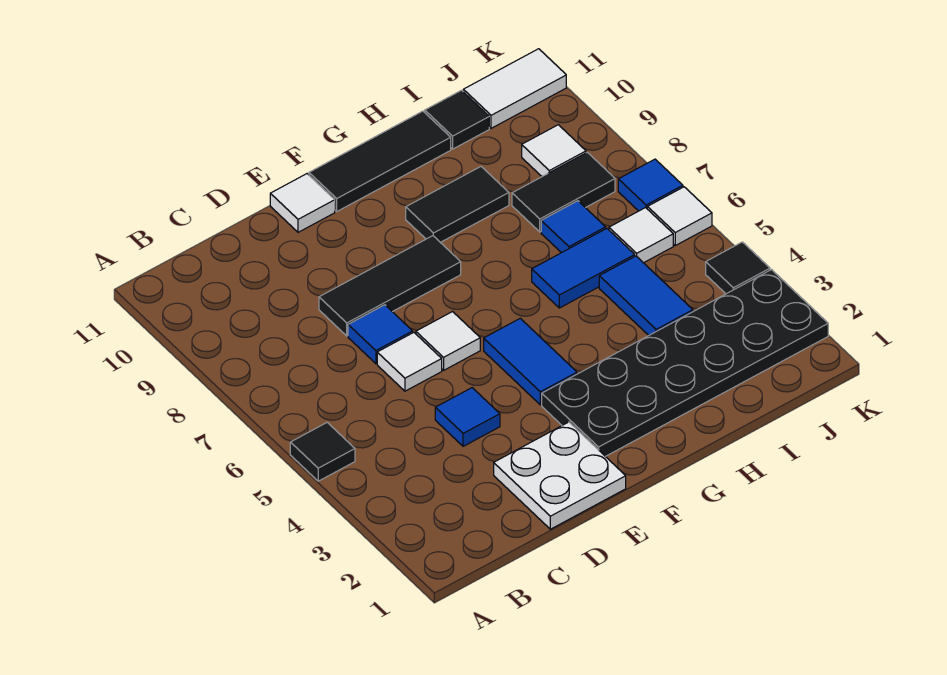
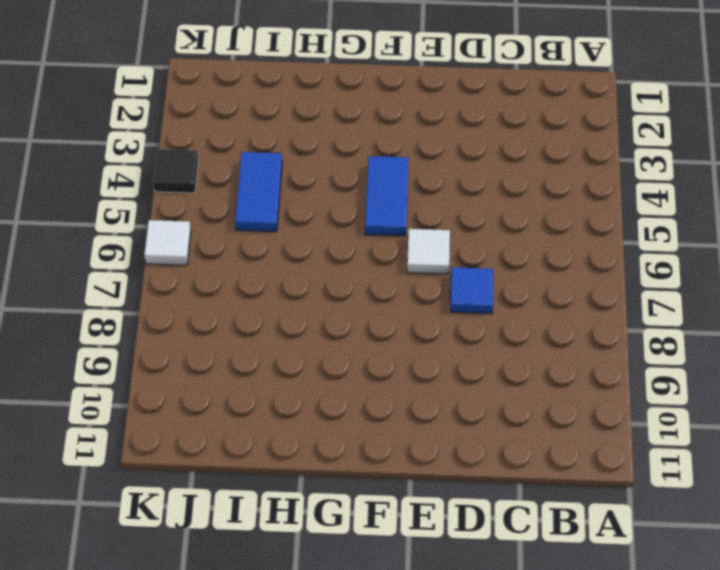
none -> black 1x1 tile [290,422,355,481]
none -> white 2x2 plate [494,422,626,529]
none -> blue 1x1 tile [435,388,500,446]

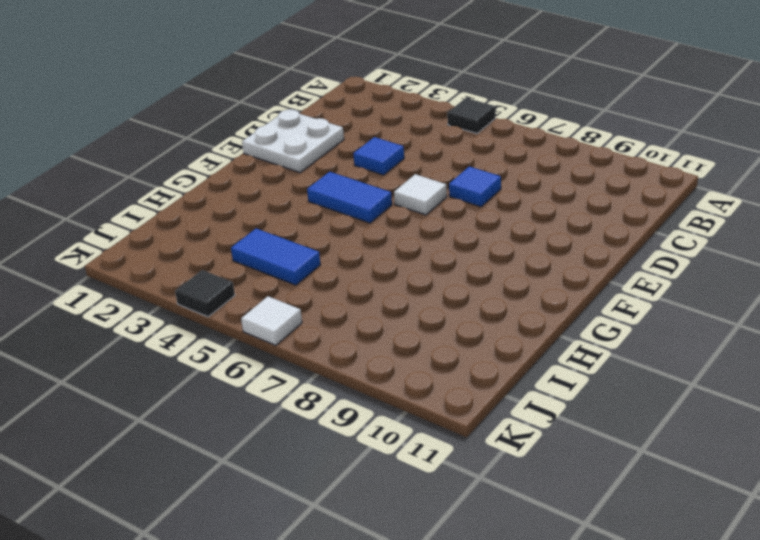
none -> white 1x1 tile [377,333,442,391]
none -> black 1x3 tile [319,236,461,336]
none -> white 1x1 tile [270,174,335,232]

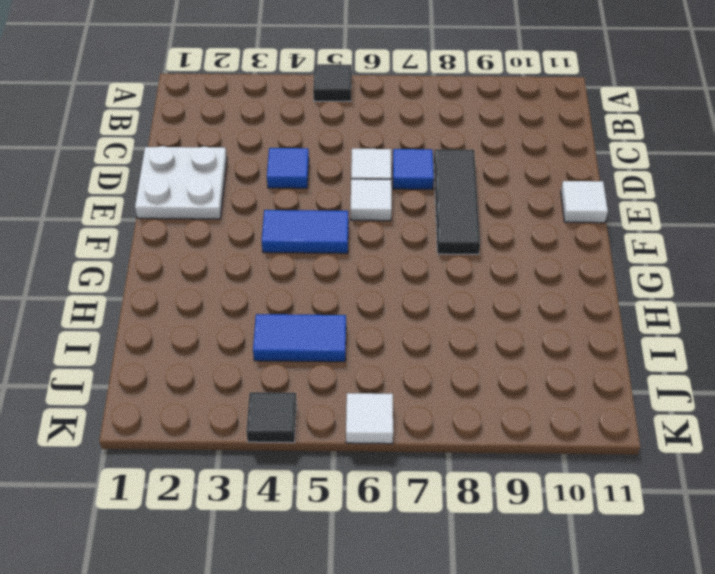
none -> black 2x6 plate [542,270,828,456]
none -> black 1x3 tile [309,111,451,211]
none -> black 1x2 tile [406,167,509,242]

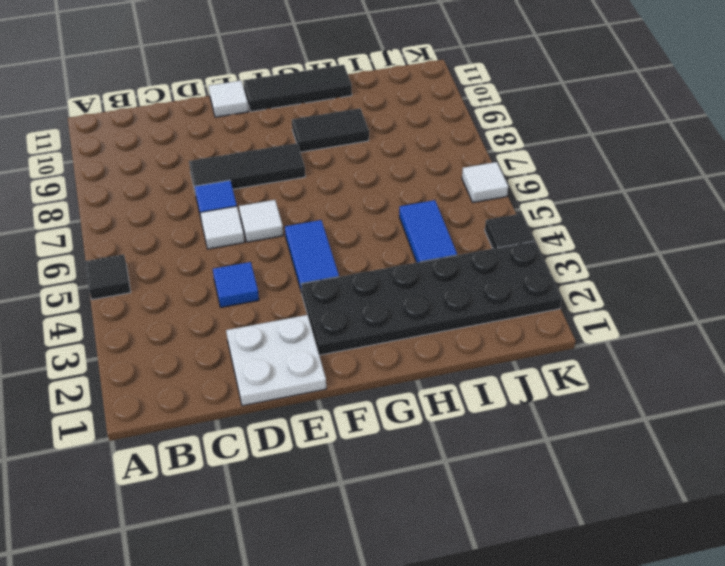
none -> blue 1x2 tile [532,229,635,308]
none -> blue 1x1 tile [541,201,606,253]
none -> black 1x2 tile [512,152,615,232]

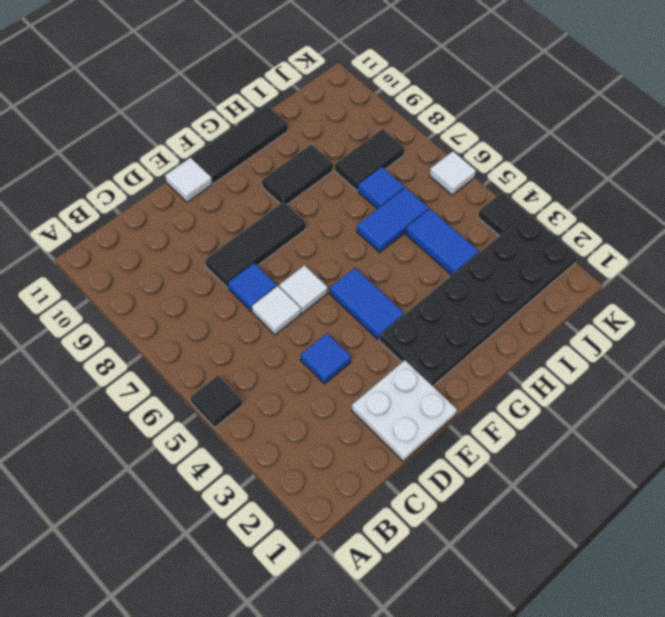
none -> black 1x1 tile [425,90,489,149]
none -> white 1x1 tile [609,208,673,263]
none -> white 1x1 tile [522,125,586,176]

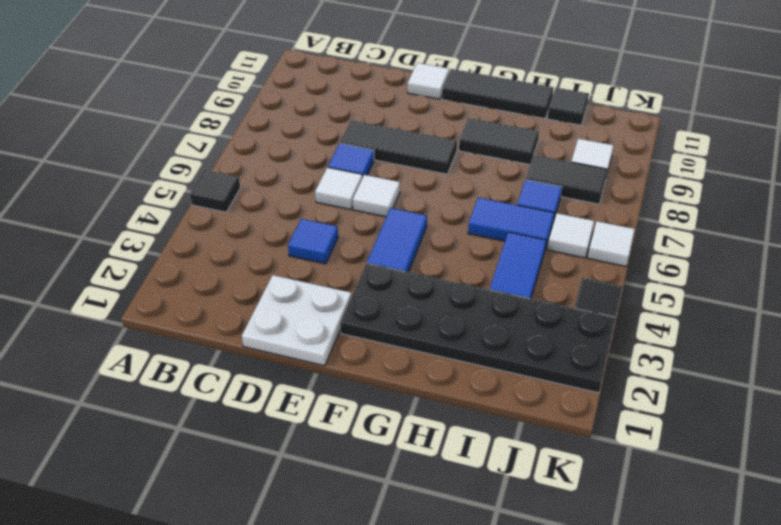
none -> white 1x2 tile [463,49,566,128]
none -> blue 1x1 tile [618,159,683,211]

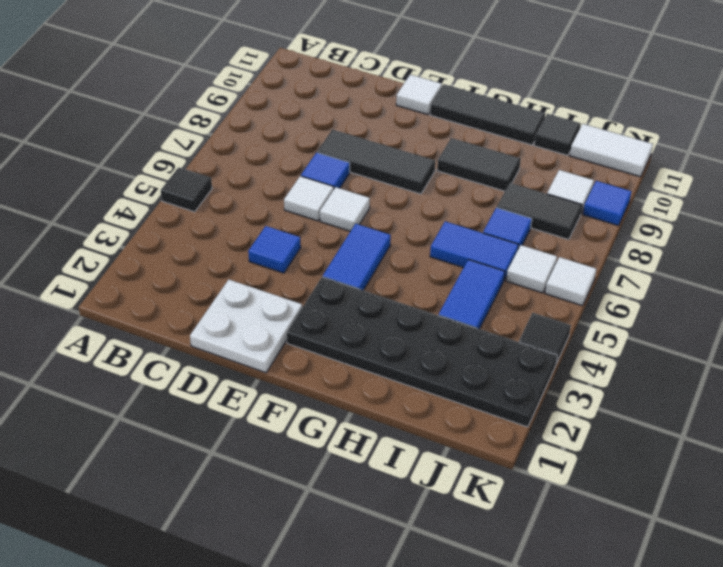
blue 1x1 tile [583,181,632,226] -> blue 1x1 tile moved to [618,159,683,211]

